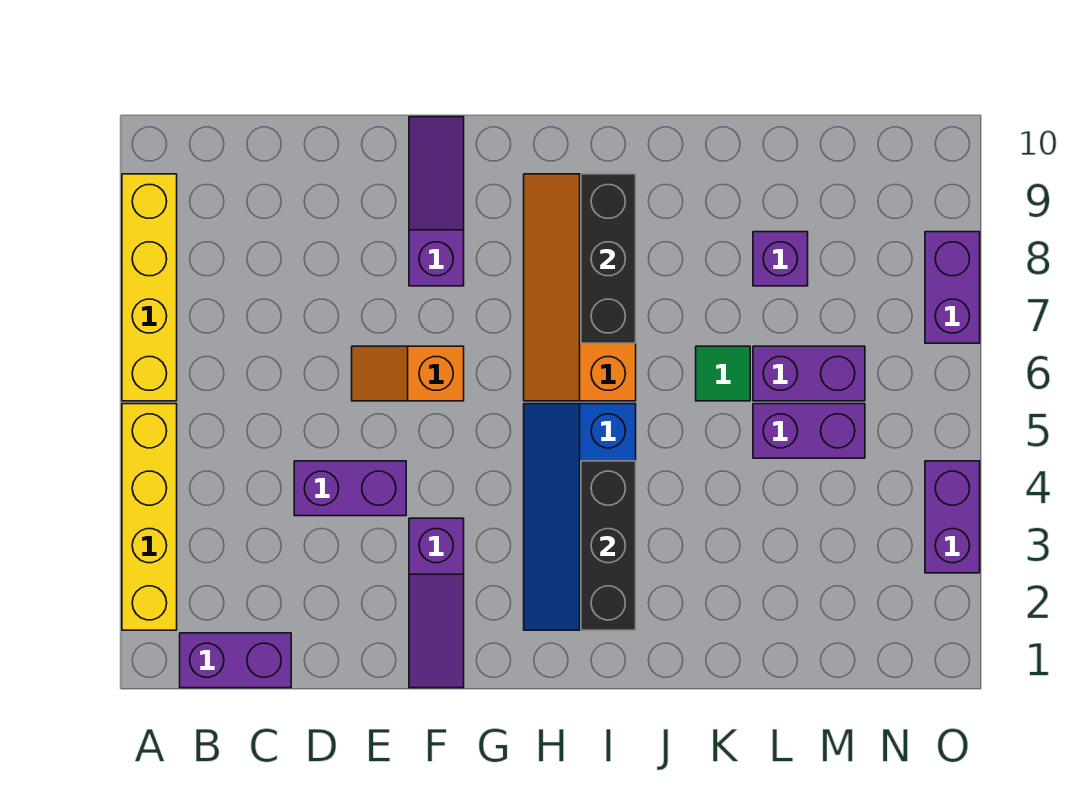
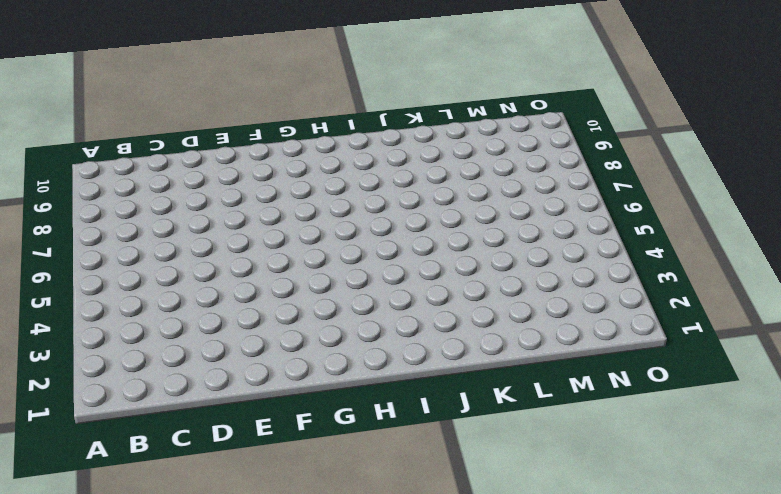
none -> yellow 1x4 brick [122,404,177,630]
none -> yellow 1x4 brick [122,174,177,401]
none -> purple 1x2 brick [180,633,291,688]

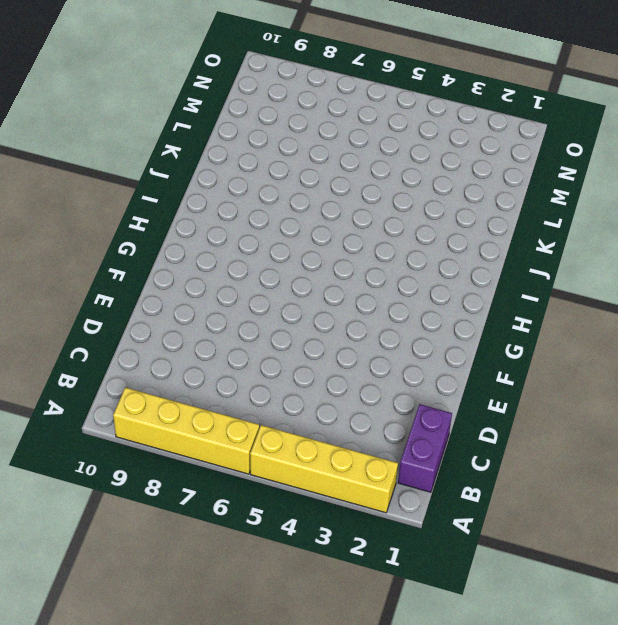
none -> purple 1x2 brick [294,461,406,516]
none -> orange 1x2 slope [352,346,464,401]
none -> purple 1x3 slope [409,518,464,688]

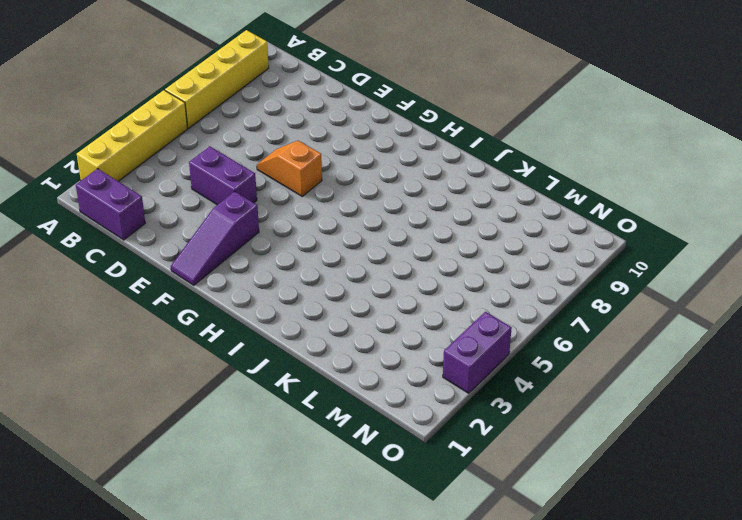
none -> purple 1x3 slope [409,117,464,286]
none -> blue 2x4 slope [524,404,636,630]
none -> orange 2x4 slope [524,174,636,401]

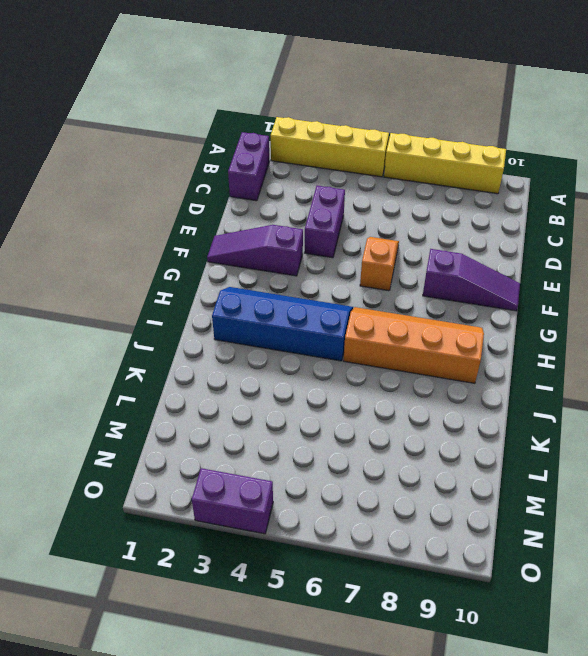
none -> green 1x1 tile [696,346,750,401]
none -> purple 1x2 brick [753,404,865,458]
none -> purple 1x2 brick [753,346,865,401]

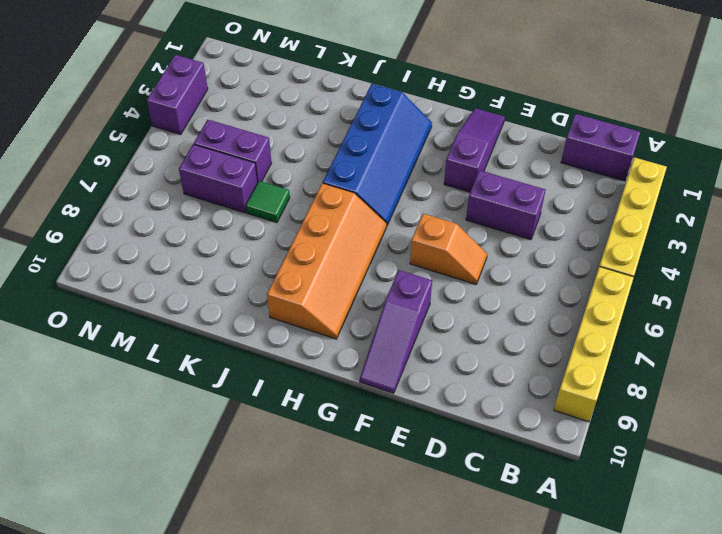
none -> purple 1x1 brick [753,232,808,286]
none -> purple 1x2 brick [925,232,980,343]
none -> black 1x3 brick [581,461,636,630]

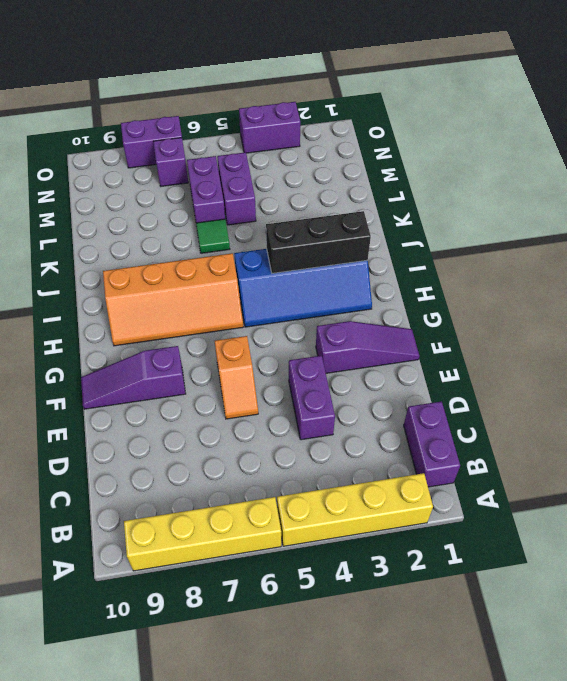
purple 1x1 brick [153,138,188,186] -> purple 1x1 brick moved to [753,232,808,286]
none -> black 1x3 brick [581,174,636,343]

